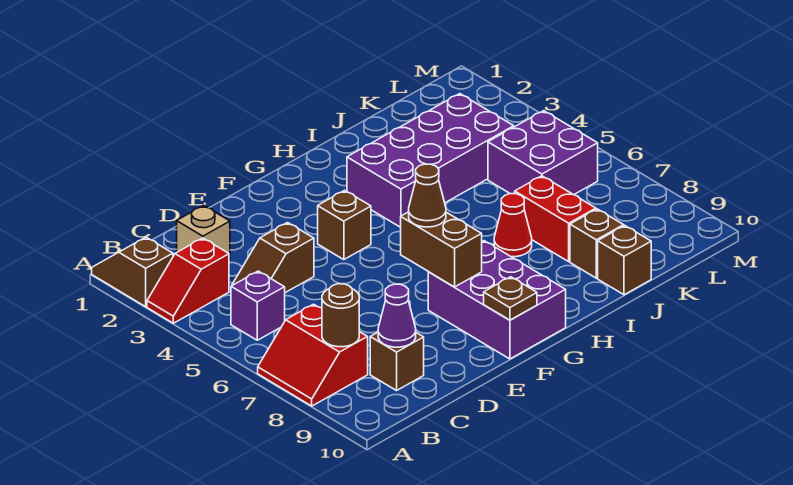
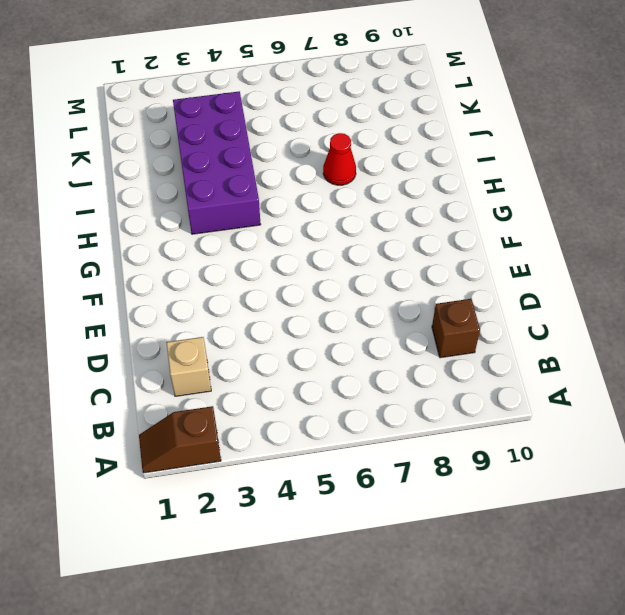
none -> red 1x2 slope [147,238,229,323]
none -> red 2x2 slope [258,304,368,406]
none -> purple 1x1 brick [231,271,285,340]

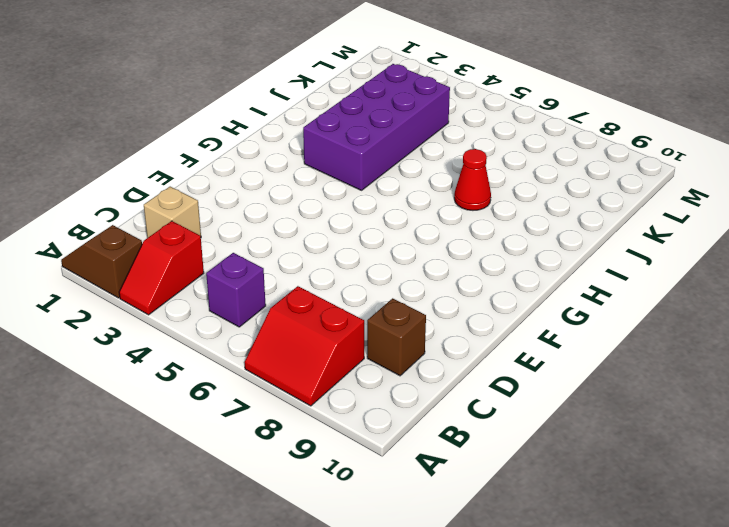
none -> brown 1x2 slope [232,223,314,293]
none -> brown 1x1 brick [318,190,371,260]
none -> purple 2x3 brick [428,241,566,359]

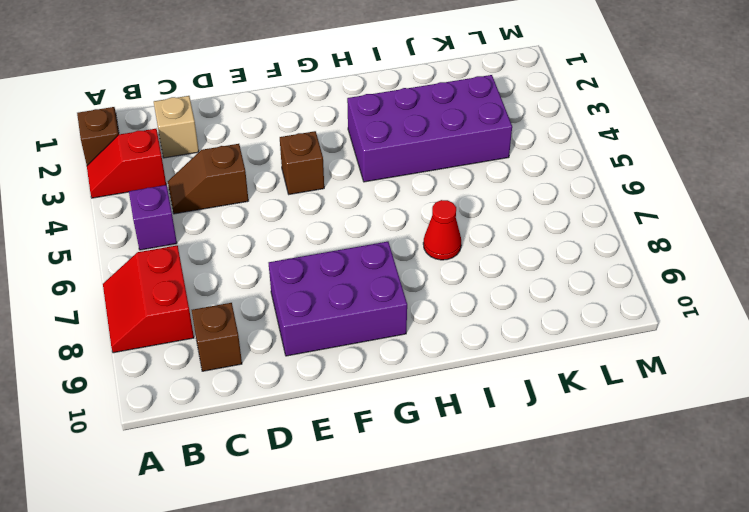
purple 2x3 brick [269,242,407,356] -> purple 2x3 brick turned to [428,241,566,359]
none -> red 1x2 brick [515,176,596,261]
none -> brown 1x1 brick [570,209,624,278]
none -> brown 1x1 brick [598,226,651,295]

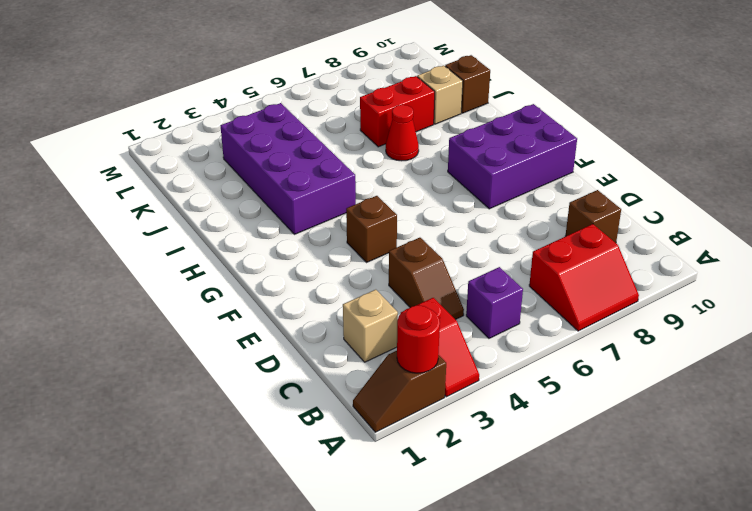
red 1x1 round brick [397,305,440,373] -> none
tan 1x1 brick [417,66,463,124] -> brown 1x1 brick [570,209,624,278]
none -> purple 2x2 brick [488,111,598,195]
none -> brown 1x1 round brick [322,284,359,347]
none -> purple 1x1 cone [378,284,416,347]

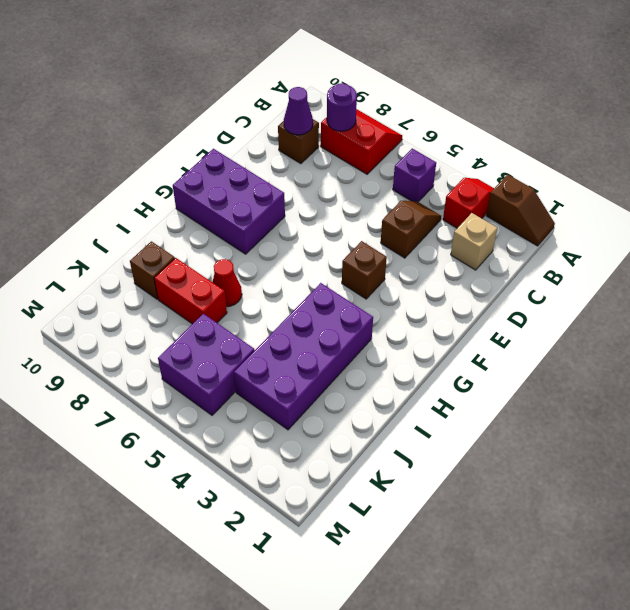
purple 1x1 round brick [327,83,357,131] -> brown 1x1 round brick [322,284,359,347]
none -> brown 1x1 brick [598,226,651,295]
none -> brown 1x2 brick [401,212,482,287]
none -> brown 1x1 plate [484,277,537,320]

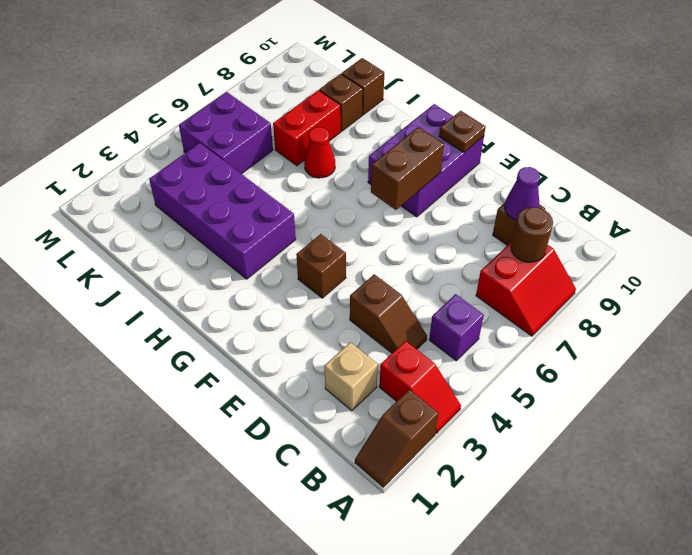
none -> brown 1x1 cone [409,164,446,227]

